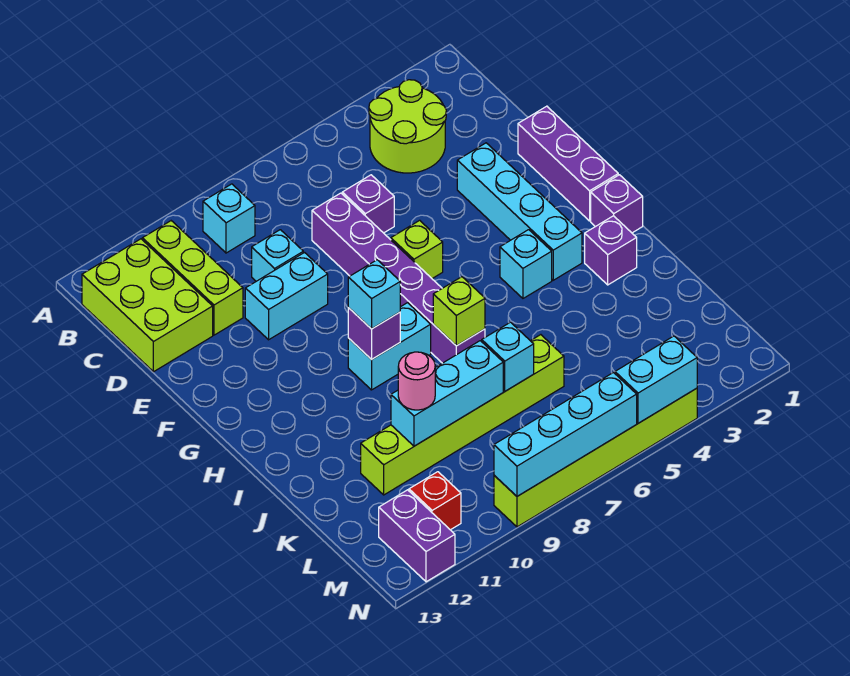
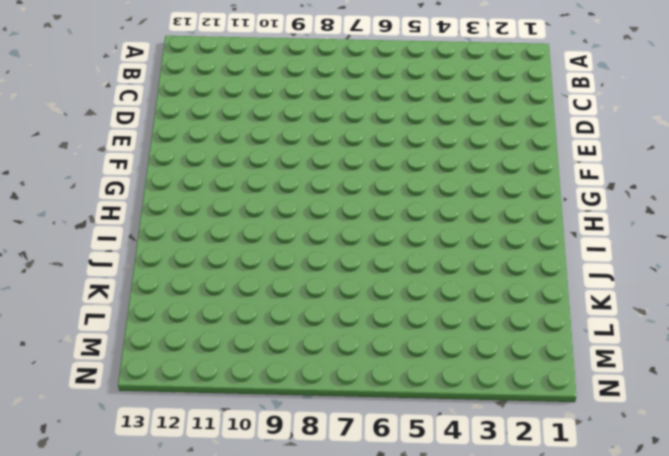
none -> lime 2x2 round brick [369,80,446,173]
none -> cyan 1x1 brick [203,184,255,253]
none -> lime 1x3 brick [142,221,243,335]

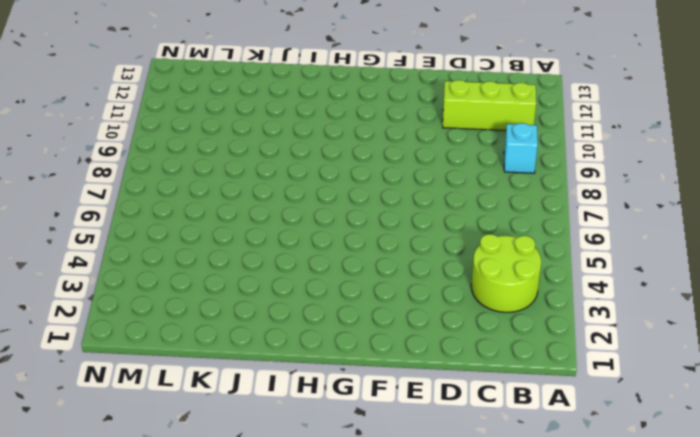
none -> lime 2x3 brick [82,239,213,372]
none -> purple 1x1 brick [342,175,394,233]
none -> purple 1x6 brick [312,193,485,363]

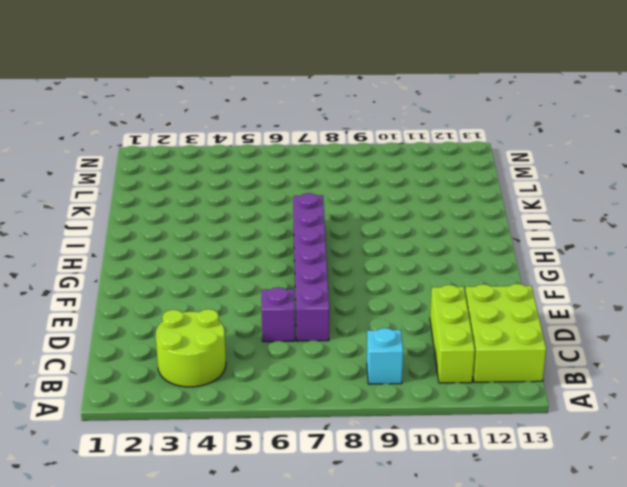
none -> cyan 1x1 brick [252,230,303,281]
none -> purple 1x3 brick [518,106,618,221]
none -> cyan 1x4 brick [457,143,582,280]

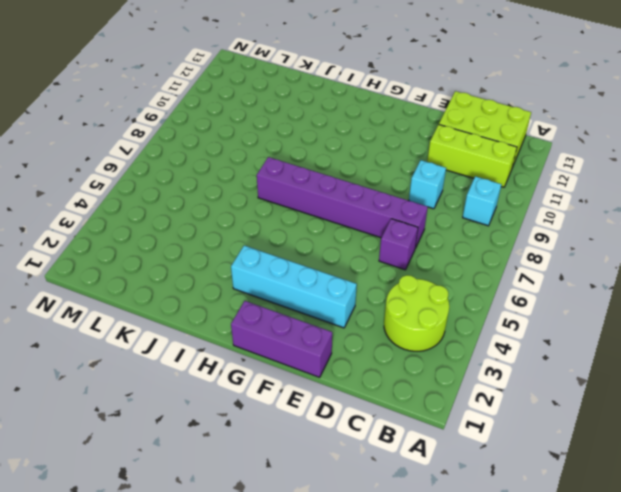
none -> cyan 1x2 brick [245,253,328,340]
none -> lime 1x1 brick [391,220,443,279]
none -> purple 1x1 brick [591,175,643,233]

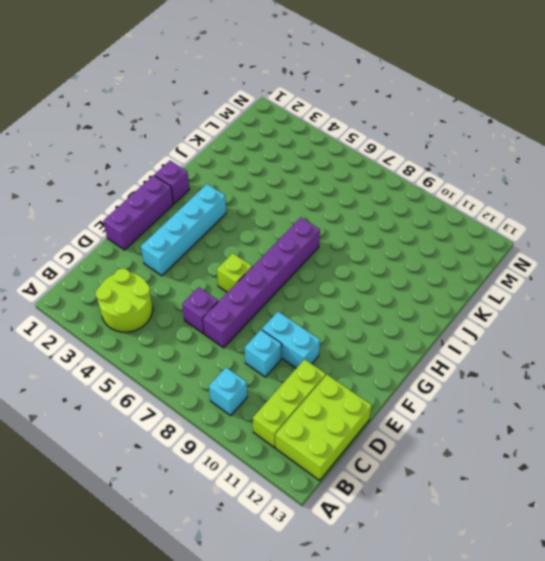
none -> cyan 1x1 brick [500,230,552,298]
none -> cyan 1x2 brick [348,303,431,390]
none -> purple 1x1 brick [585,216,637,285]

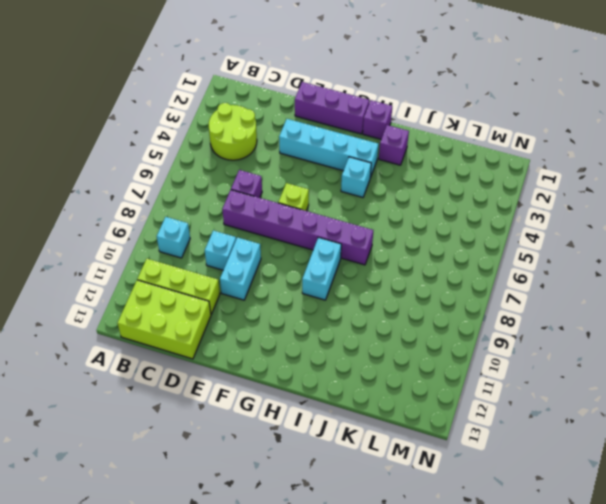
none -> lime 1x6 brick [361,335,564,495]
none -> red 1x1 brick [409,472,461,530]
none -> purple 1x2 brick [379,490,455,582]

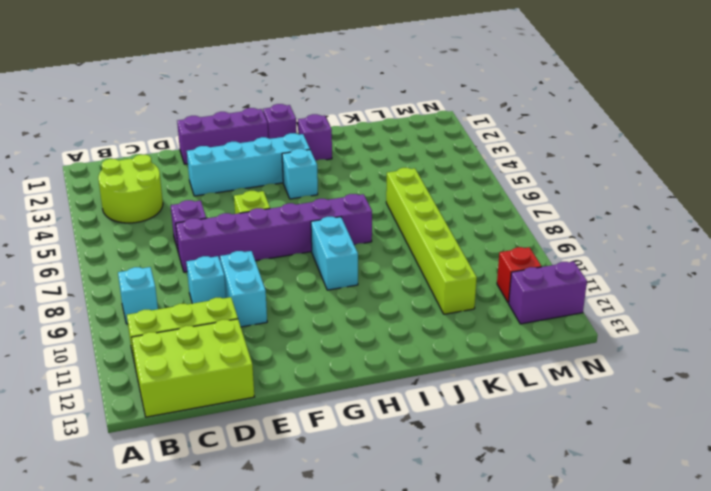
none -> lime 1x6 brick [494,388,697,527]
none -> purple 1x1 brick [348,308,400,360]
none -> lime 1x1 brick [433,277,485,346]

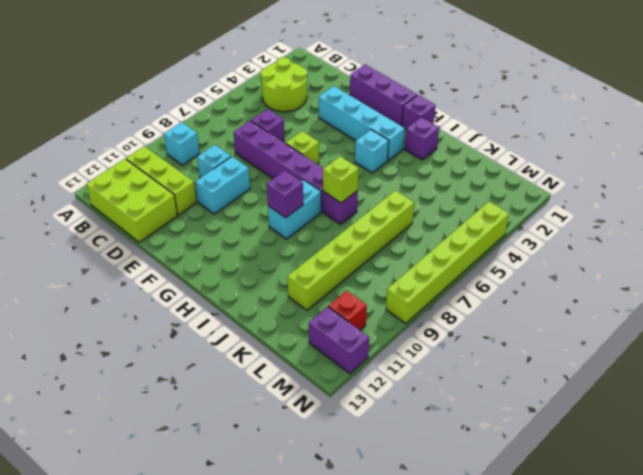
none -> cyan 1x1 brick [482,322,534,391]
none -> cyan 1x3 brick [391,341,503,446]
none -> cyan 1x2 brick [615,336,697,423]

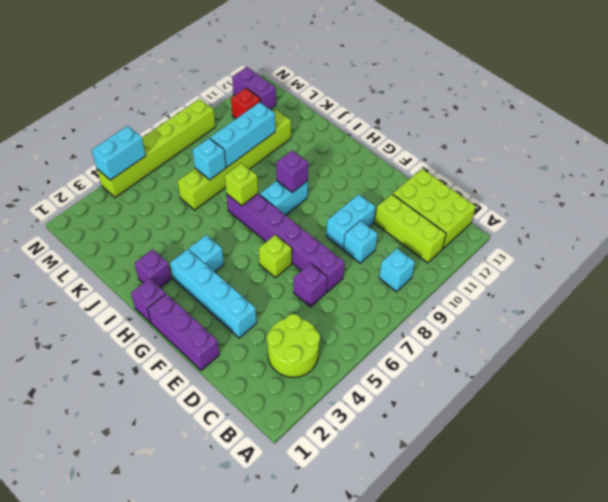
none -> cyan 1x4 brick [494,373,637,496]
none -> cyan 1x1 brick [348,260,400,329]
none -> pink 1x1 round brick [398,352,435,410]

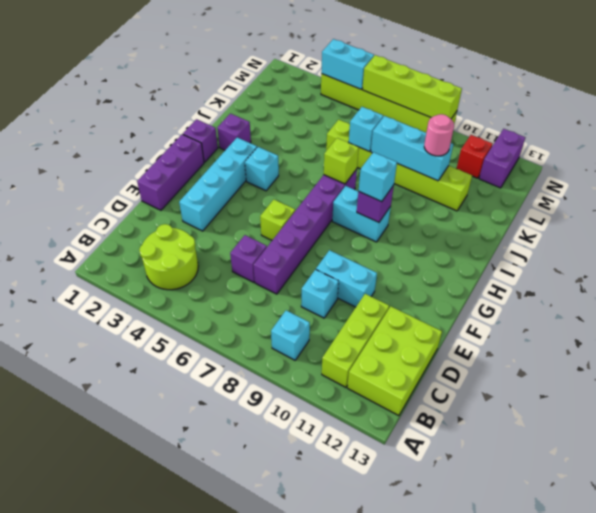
lime 1x4 brick [362,55,462,119] -> cyan 1x4 brick [494,373,637,496]

